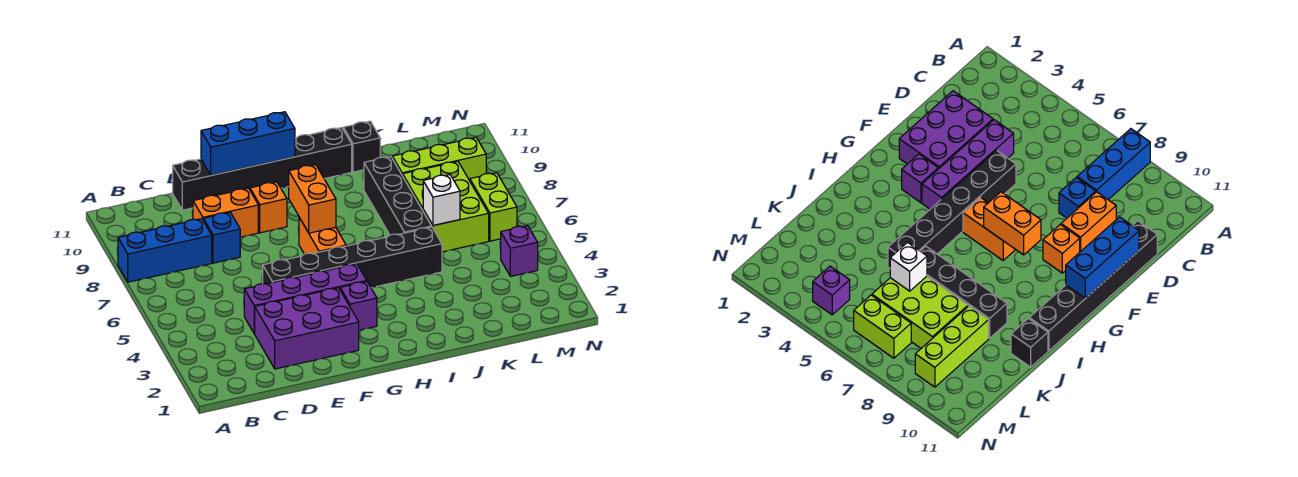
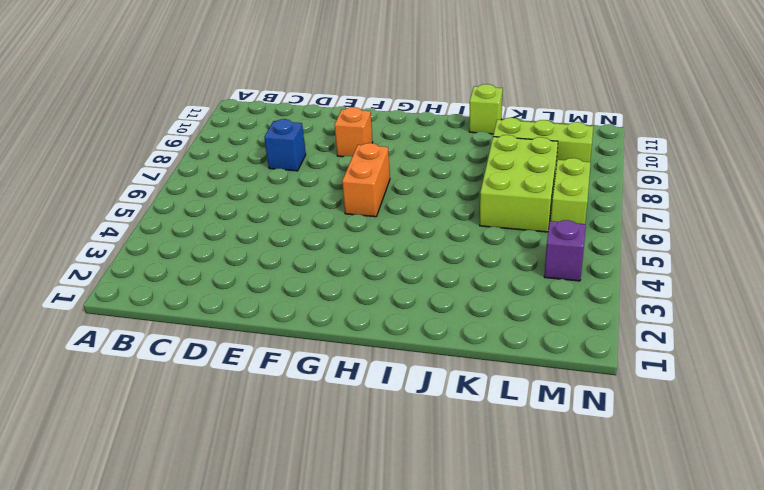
lime 1x1 brick [469,84,503,134] -> black 1x1 brick [343,121,380,172]
none -> blue 1x3 brick [118,219,212,282]
none -> purple 2x3 brick [254,288,359,369]
none -> purple 1x4 brick [244,264,367,333]

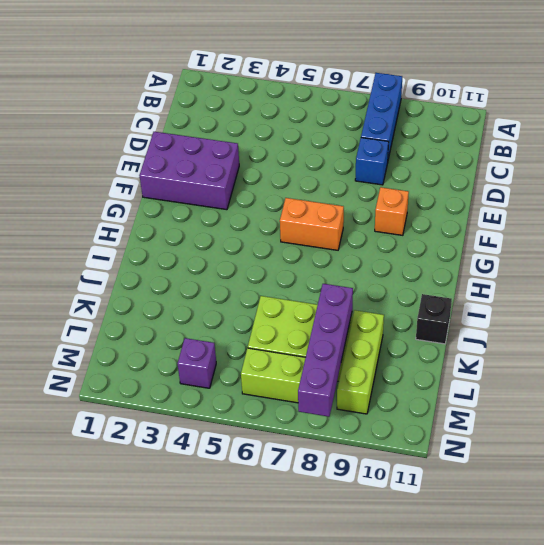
purple 2x3 brick [139,132,239,210] -> purple 2x3 brick turned to [254,288,359,369]
purple 1x4 brick [298,284,353,417] -> purple 1x4 brick moved to [244,264,367,333]
none -> orange 1x2 brick [193,188,258,237]
none -> black 1x6 brick [173,128,352,210]
none -> black 1x6 brick [263,227,442,288]

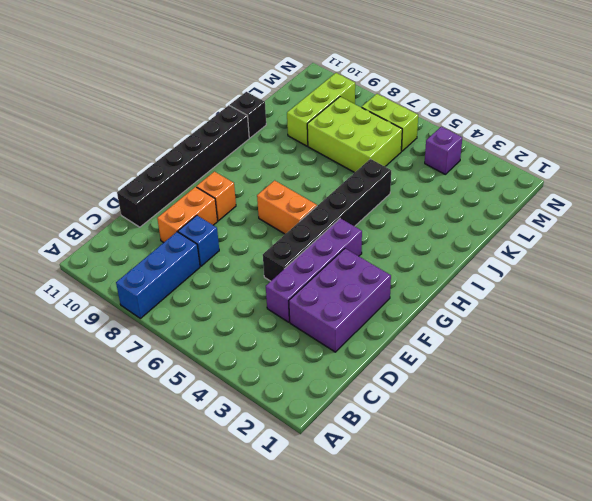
none -> purple 1x1 brick [340,281,377,330]
none -> black 1x4 brick [364,157,432,235]
none -> blue 1x3 brick [201,112,295,175]

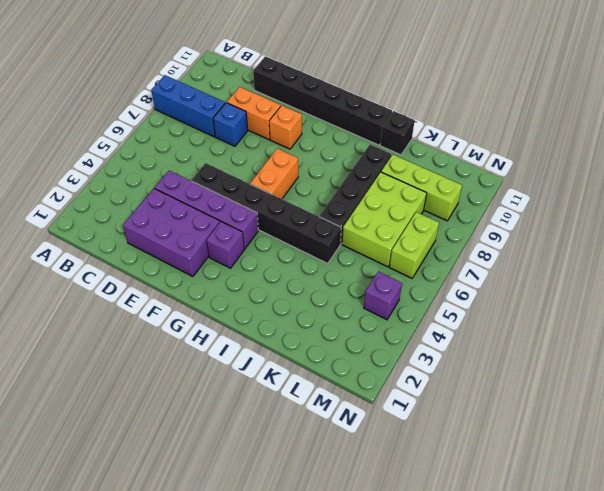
none -> blue 1x3 brick [201,112,295,175]
none -> orange 1x2 brick [289,165,336,233]
none -> white 1x1 brick [423,175,460,225]

